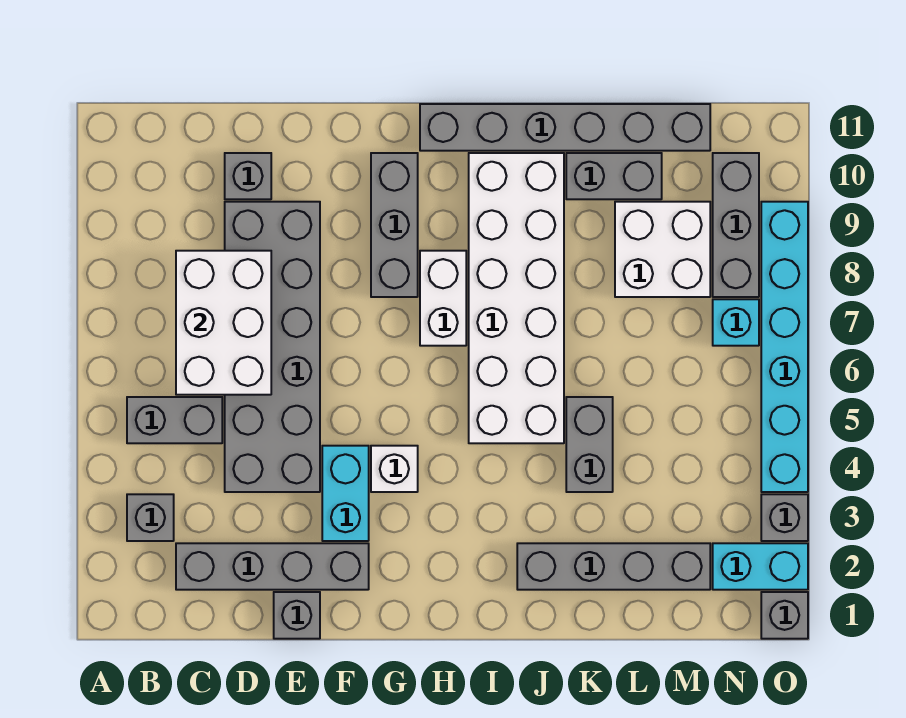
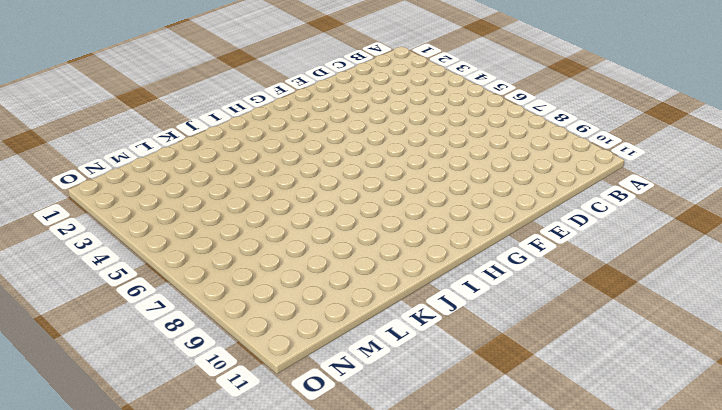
none -> grey 1x1 brick [127,494,174,541]
none -> grey 1x2 brick [127,397,222,443]
none -> grey 1x4 brick [176,543,369,590]

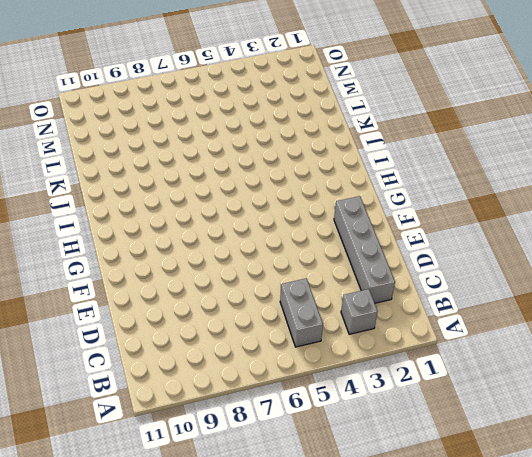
none -> grey 2x6 brick [225,202,320,492]
none -> grey 1x1 brick [225,153,271,199]
none -> grey 1x1 brick [274,592,320,639]

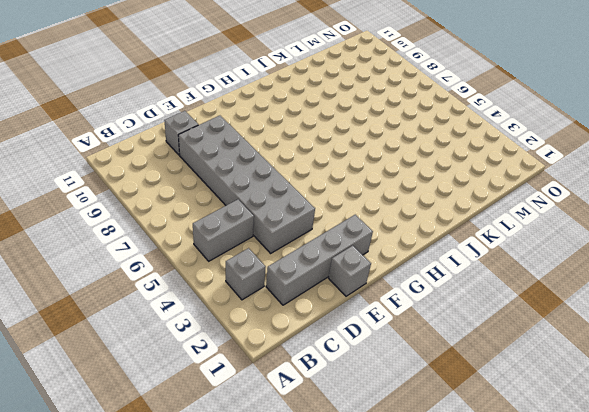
none -> cyan 1x2 brick [322,446,369,541]
none -> white 1x1 brick [371,446,418,492]
none -> grey 1x3 brick [371,153,418,297]

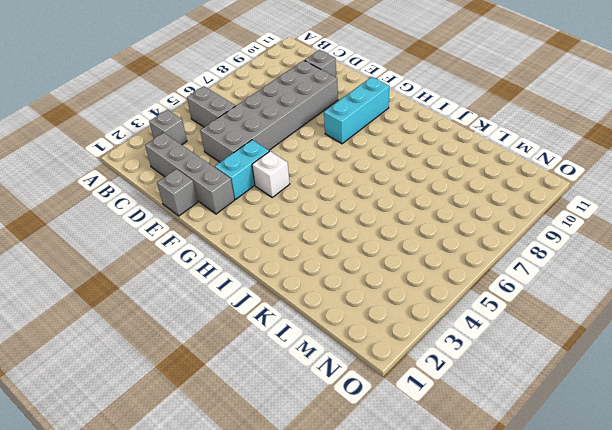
cyan 1x3 brick [324,77,389,144] -> grey 1x3 brick [371,153,418,297]
none -> white 1x2 brick [420,251,466,346]
none -> grey 1x6 brick [420,104,710,151]
none -> white 2x6 brick [469,153,564,443]

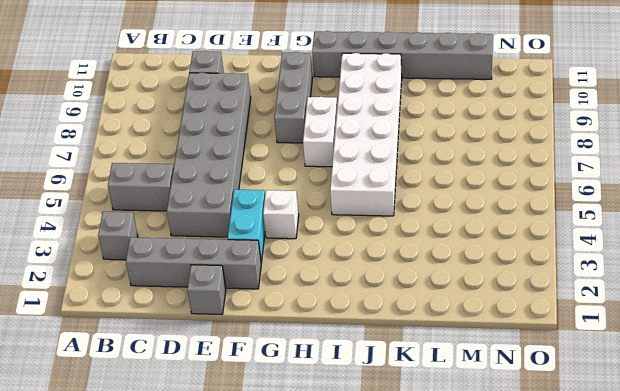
none -> grey 1x4 brick [517,543,710,590]
none -> grey 1x2 brick [566,397,613,492]
none -> grey 1x2 brick [566,153,662,199]

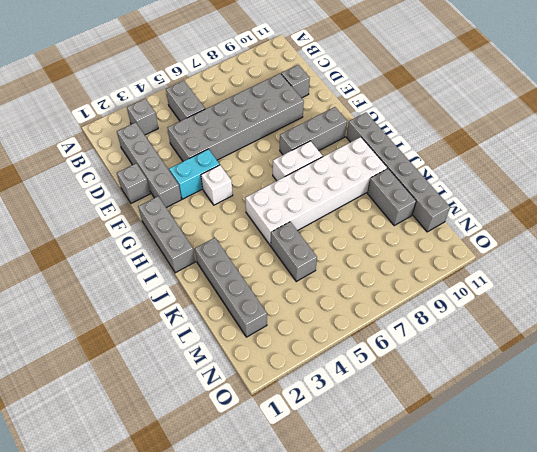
grey 1x3 brick [138,196,195,273] -> grey 1x3 brick turned to [713,153,759,297]
grey 1x2 brick [270,222,317,281] -> grey 1x2 brick turned to [566,397,613,492]
none -> white 2x2 brick [615,202,710,297]
none -> cyan 1x2 brick [713,543,808,590]
none -> cyan 1x1 brick [713,299,759,346]

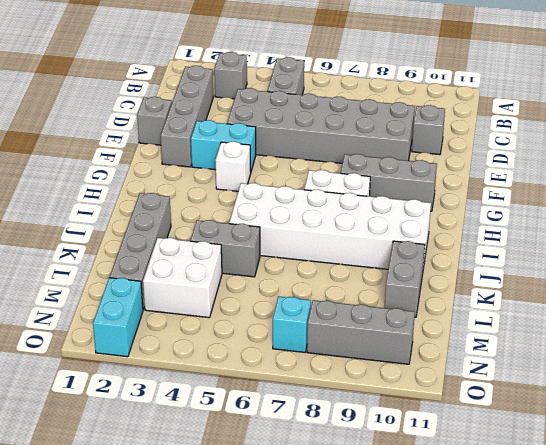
white 2x2 brick [143,238,222,318] -> white 2x2 brick moved to [615,202,710,297]
none -> grey 1x6 brick [420,104,710,151]
none -> grey 1x1 brick [761,592,808,639]
none -> grey 1x1 brick [761,494,808,541]

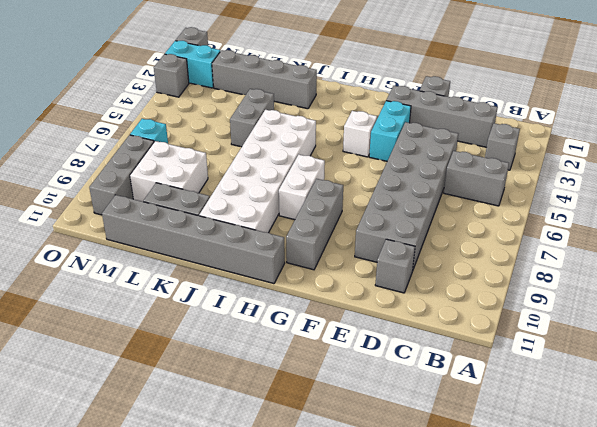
none -> cyan 1x6 brick [761,202,808,492]
none -> white 2x3 brick [176,251,271,395]

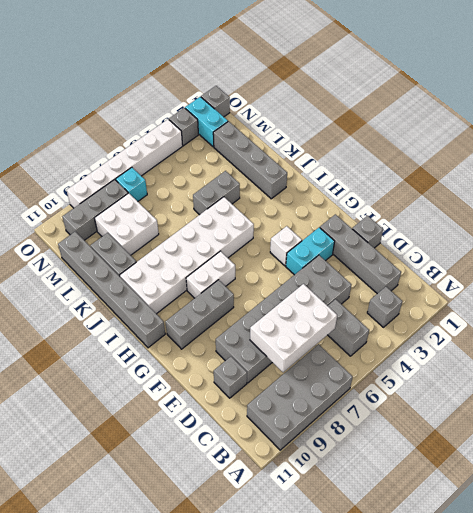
grey 2x4 brick [247,344,353,450] -> none
white 1x6 brick [67,119,183,208] -> cyan 1x6 brick [761,202,808,492]

